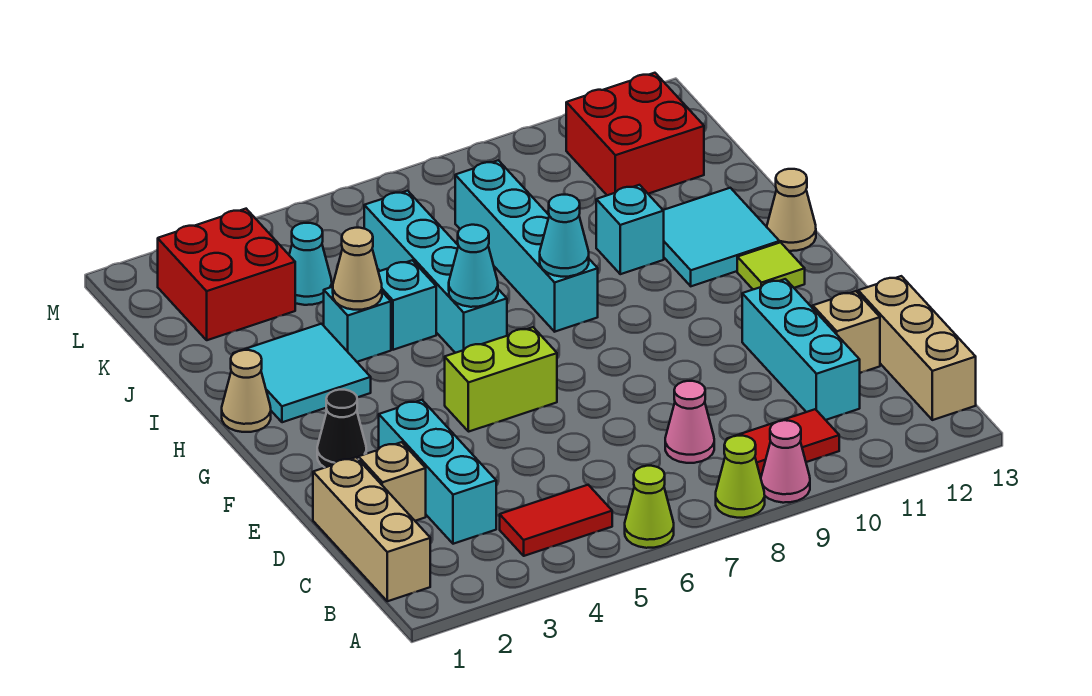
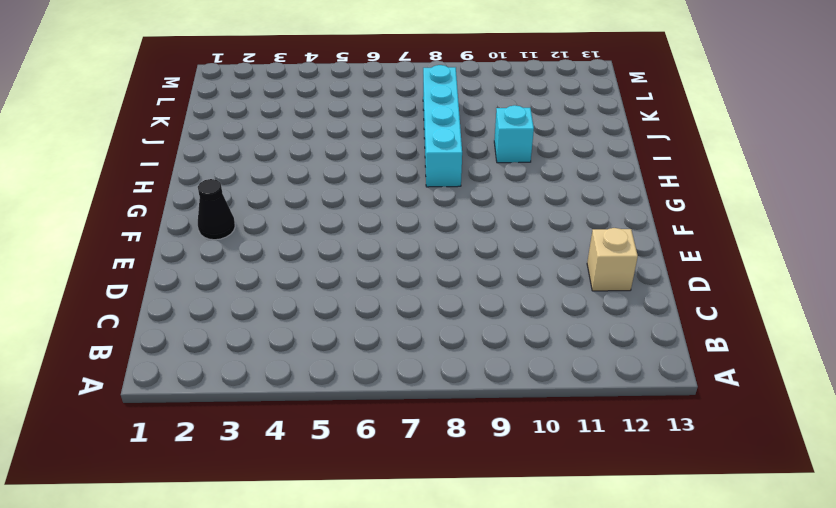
none -> lime 1x1 cone [625,466,674,548]
none -> lime 1x1 cone [716,436,765,518]
none -> pink 1x1 cone [761,420,810,503]
none -> tan 1x3 brick [313,457,430,601]

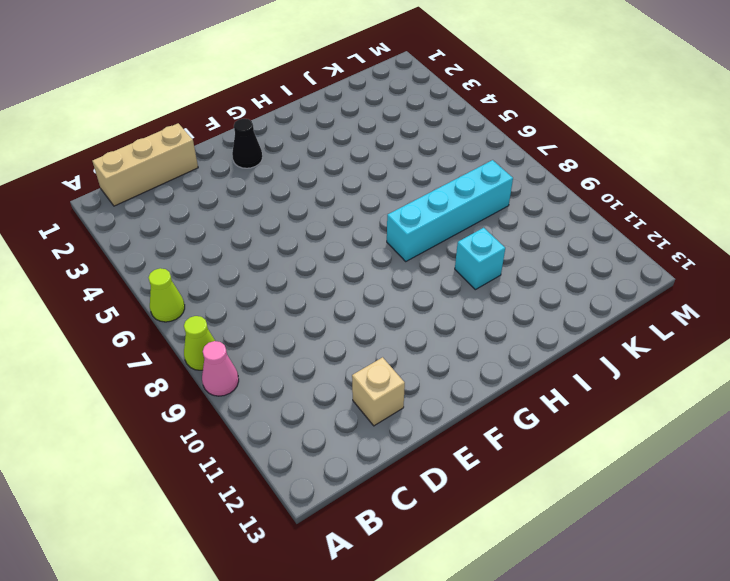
none -> red 1x2 tile [500,485,612,556]
none -> red 1x2 tile [727,409,839,477]
none -> tan 1x3 brick [858,276,976,420]
none -> cyan 1x3 brick [379,400,496,544]

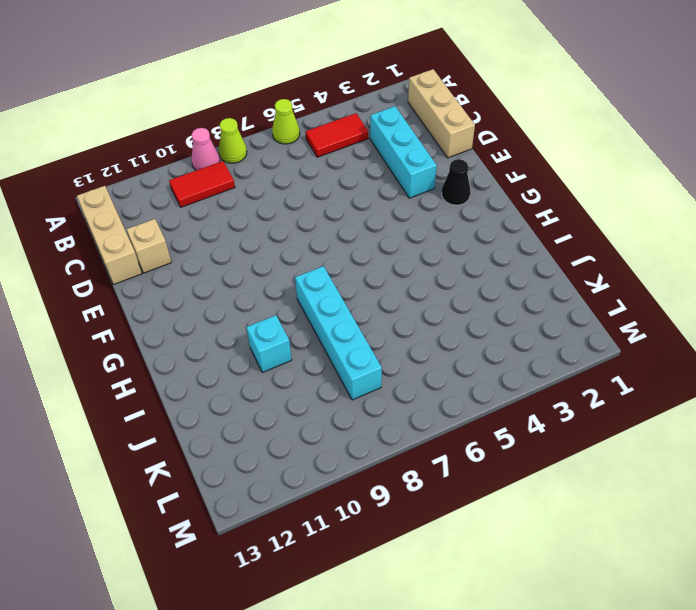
none -> pink 1x1 cone [665,381,714,463]
none -> cyan 1x3 brick [742,279,860,420]
none -> tan 1x1 brick [358,442,426,521]
none -> lime 1x2 brick [445,327,557,432]

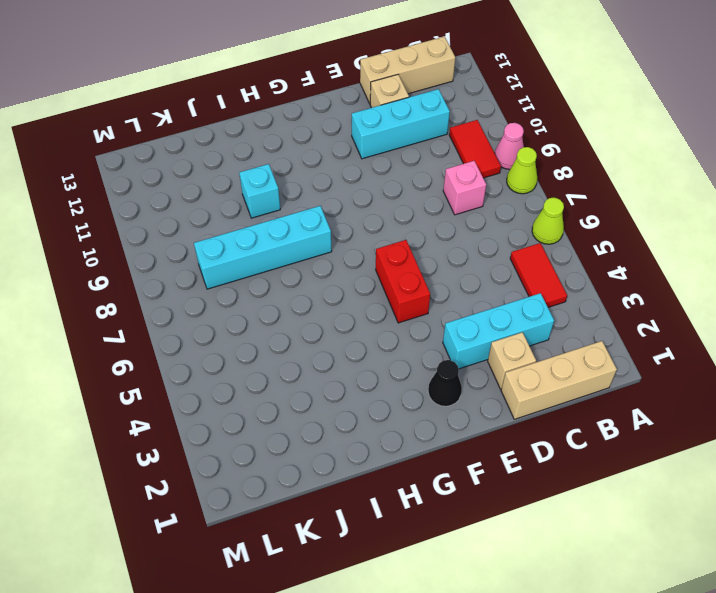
pink 1x1 brick [443,161,486,215] -> pink 1x1 cone [665,381,714,463]
red 1x2 brick [376,240,430,323] -> lime 1x2 brick [445,327,557,432]
none -> lime 1x1 tile [737,242,805,289]
none -> tan 1x1 cone [222,350,271,432]
none -> cyan 2x2 tile [233,324,371,422]
none -> cyan 1x4 brick [364,191,507,353]

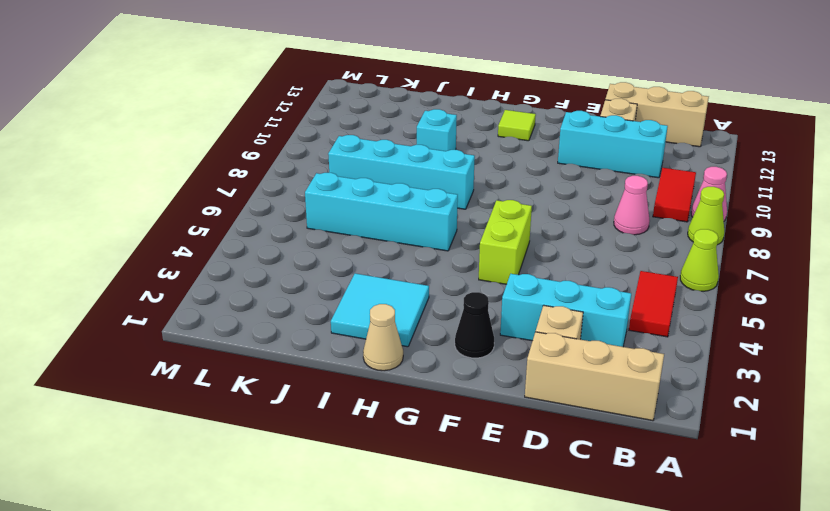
none -> cyan 2x2 tile [663,188,780,286]
none -> tan 1x1 cone [767,169,816,251]
none -> cyan 1x1 brick [324,287,391,362]
none -> cyan 1x1 brick [379,260,436,350]

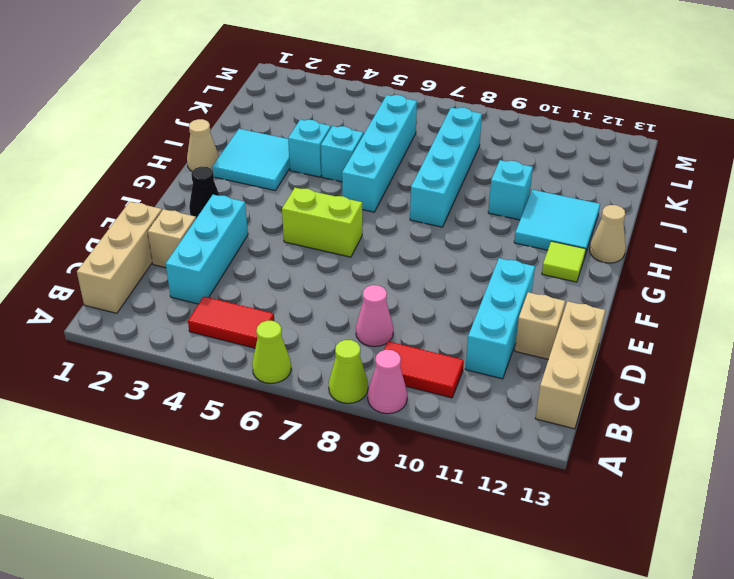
none -> red 2x2 brick [158,209,295,340]
none -> cyan 1x1 cone [289,223,332,305]
none -> red 2x2 brick [566,73,704,195]
none -> cyan 1x1 cone [449,225,498,307]

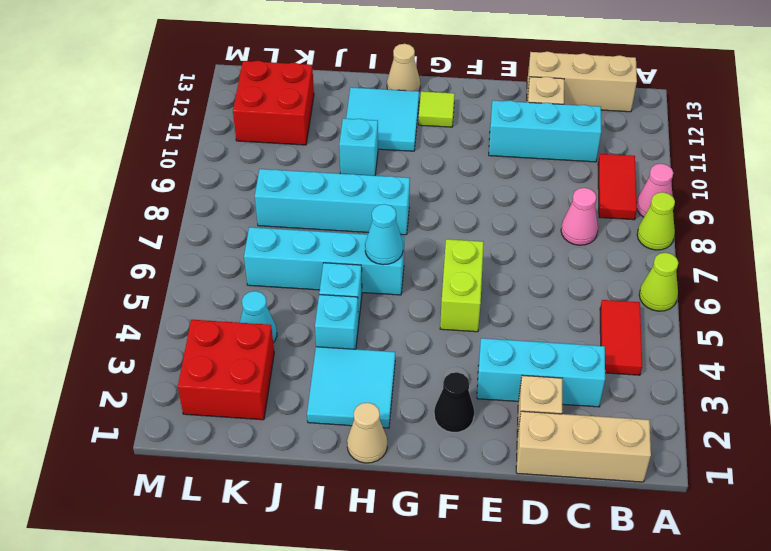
none -> cyan 1x1 cone [540,195,589,277]
none -> tan 1x1 cone [333,228,382,310]

